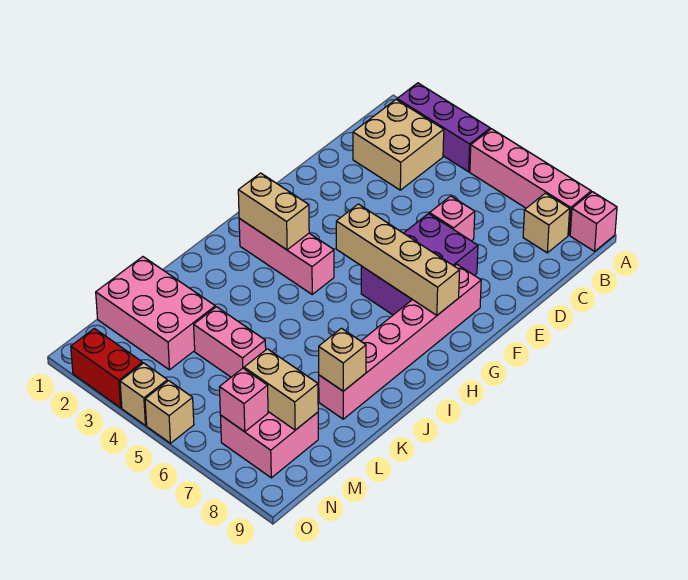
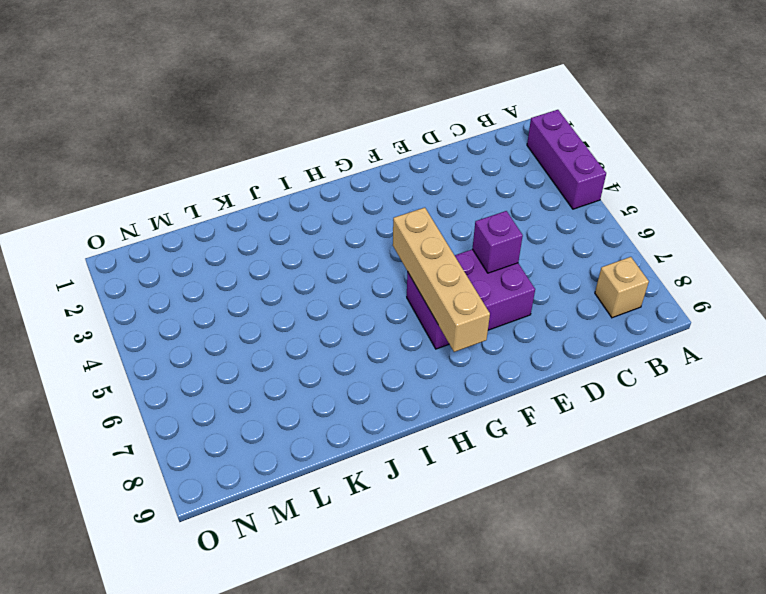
purple 1x1 brick [472,211,523,273] -> none
none -> pink 1x4 brick [470,129,591,235]
none -> pink 1x1 brick [570,192,617,251]
none -> tan 2x2 brick [353,100,444,190]

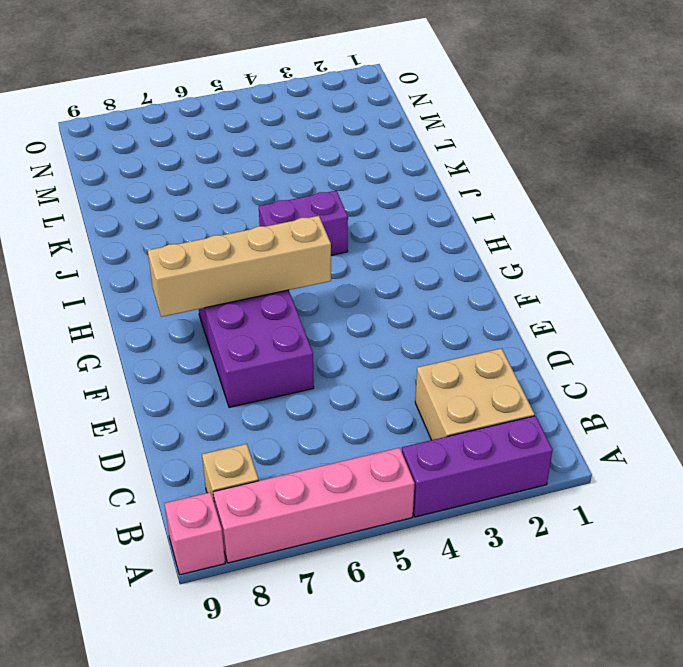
purple 1x2 brick [259,191,348,255] -> none
none -> pink 1x1 brick [430,196,475,241]
none -> pink 1x6 brick [319,264,481,419]
none -> pink 1x3 brick [239,219,334,294]

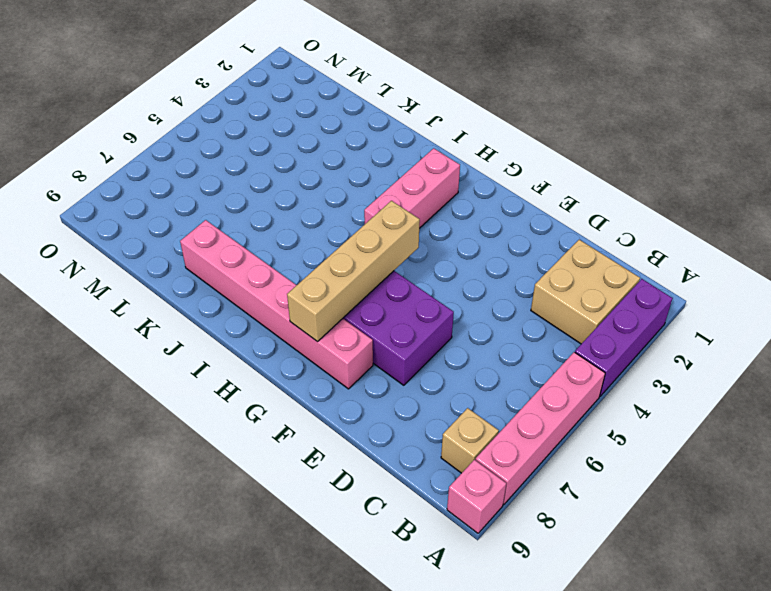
none -> pink 1x1 brick [430,196,475,241]
none -> pink 2x3 brick [96,257,215,370]
none -> pink 1x2 brick [194,307,266,377]

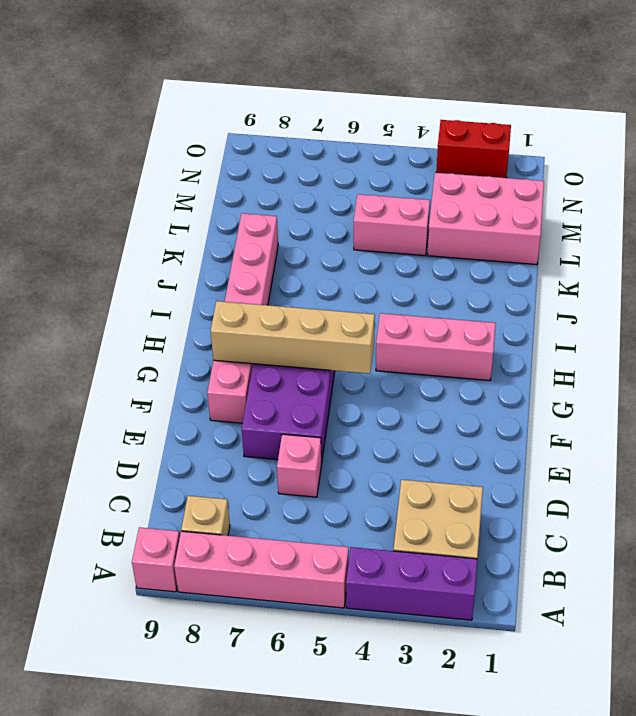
none -> pink 2x2 brick [220,412,318,478]
none -> tan 1x1 brick [120,363,167,425]
none -> tan 1x1 brick [145,381,194,443]

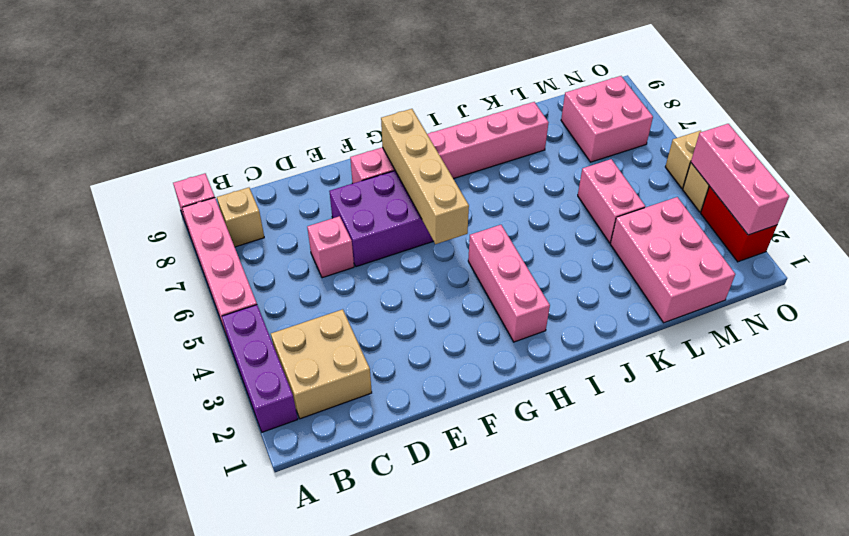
pink 1x3 brick [691,124,789,235] -> none
none -> tan 1x2 brick [238,173,309,250]
none -> tan 1x1 brick [319,328,366,391]
none -> tan 1x2 brick [244,349,318,430]

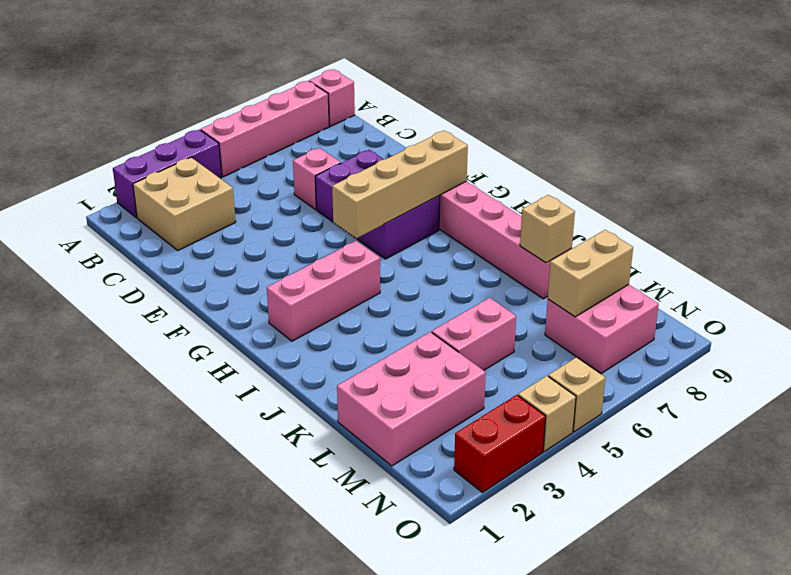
none -> tan 1x1 brick [523,193,570,253]
none -> tan 1x2 brick [238,173,309,250]
none -> pink 1x1 brick [219,368,268,432]

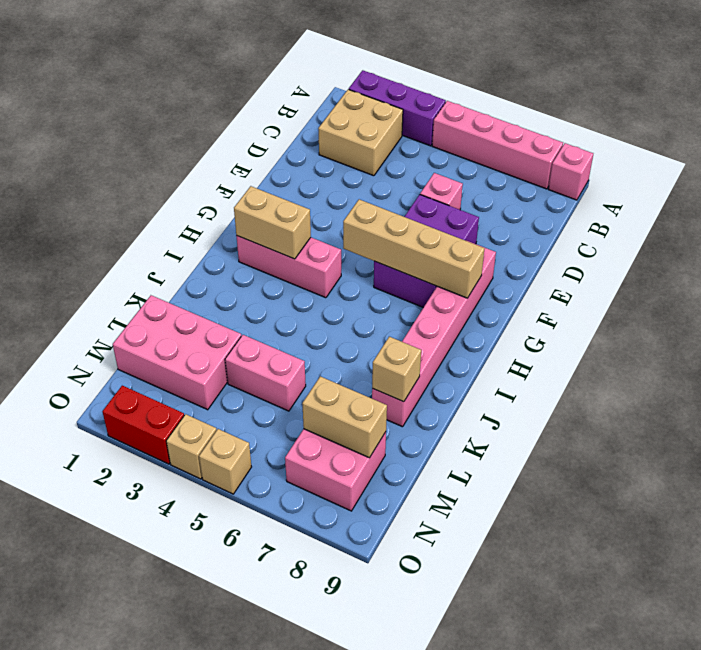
none -> tan 1x1 brick [523,193,570,253]
none -> pink 1x1 brick [219,368,268,432]

